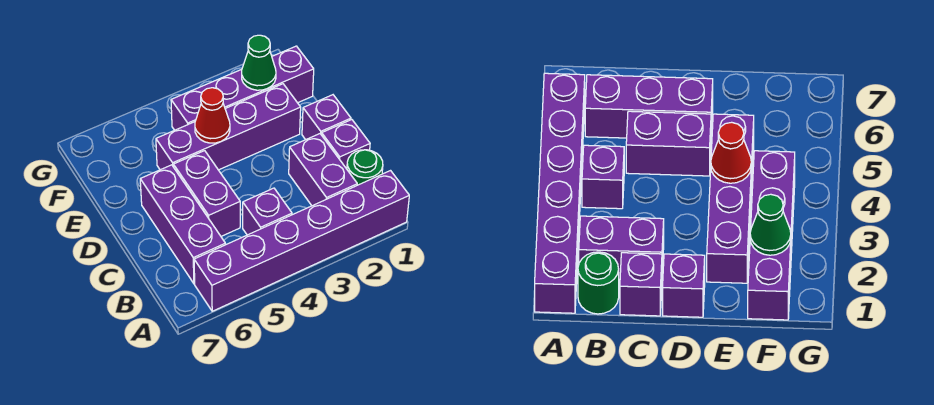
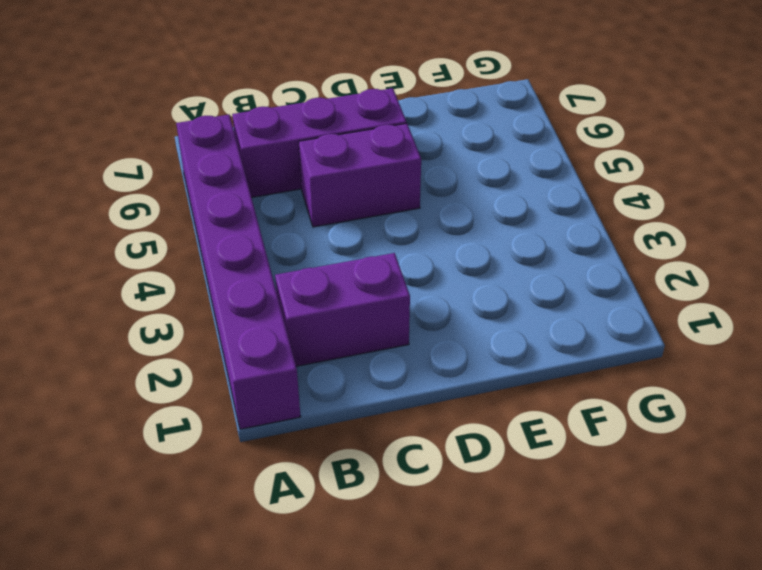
none -> green 1x1 round brick [347,150,383,185]
none -> purple 1x1 brick [243,188,292,235]
none -> purple 1x1 brick [322,120,370,169]

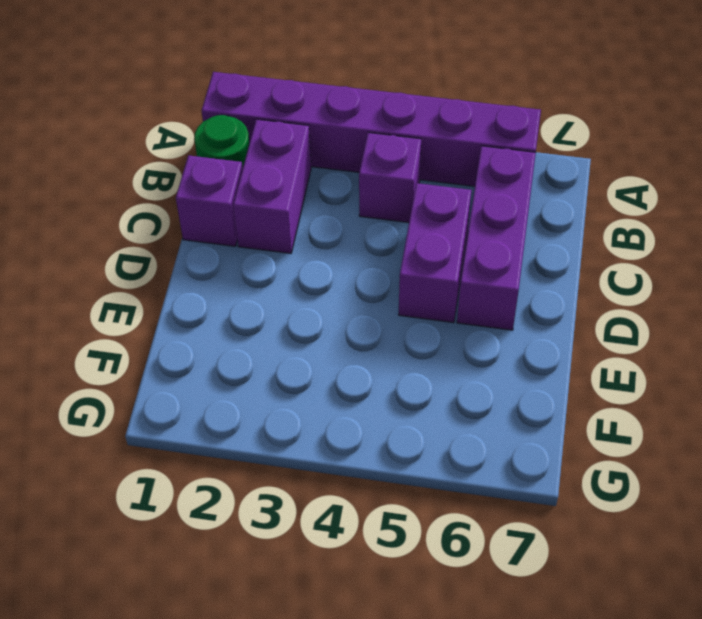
none -> purple 1x1 brick [302,95,351,140]
none -> purple 1x4 brick [156,84,301,170]
none -> purple 1x4 brick [171,46,314,130]

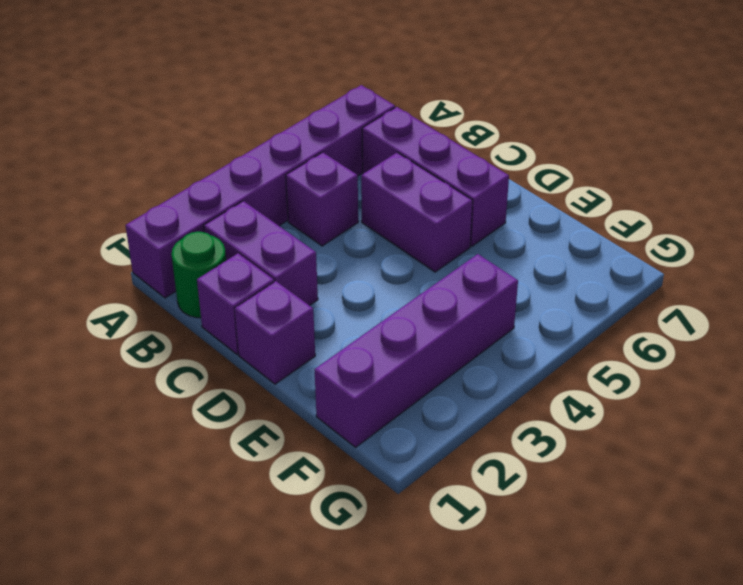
none -> purple 1x4 brick [156,84,301,170]
none -> red 1x1 cone [195,88,230,143]
none -> green 1x1 cone [242,35,276,90]

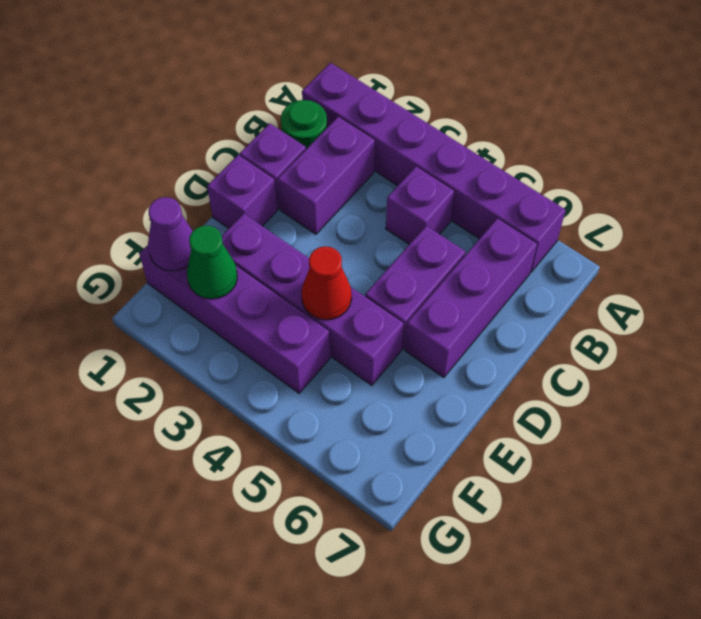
purple 1x1 cone [148,197,193,271] -> none

